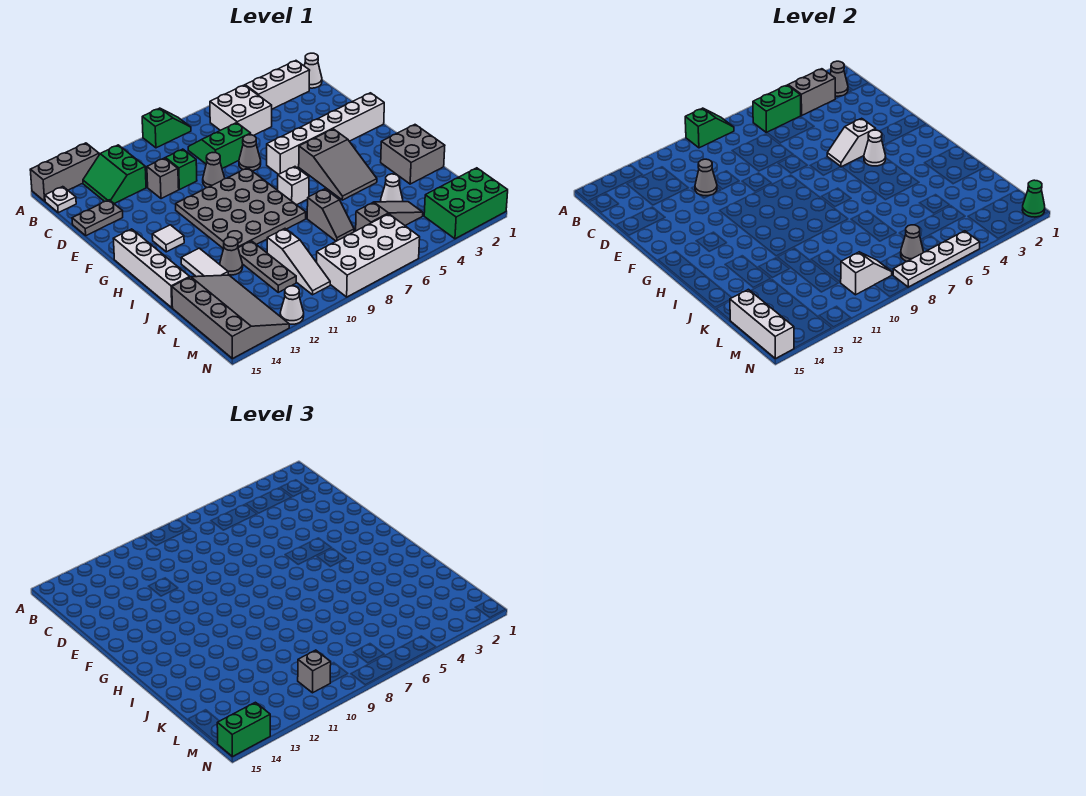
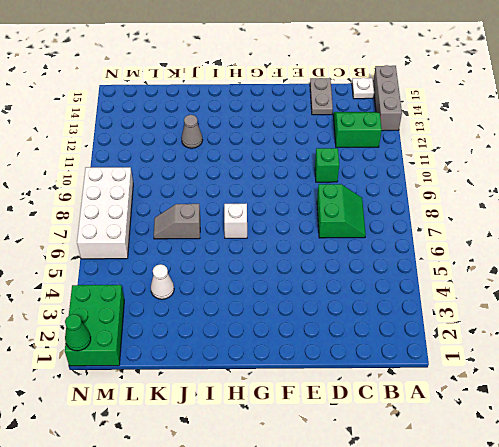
none -> green 1x2 slope [142,108,191,148]
none -> white 1x1 cone [304,53,322,88]
none -> white 1x3 brick [245,61,310,109]
none -> white 2x2 brick [210,85,272,136]

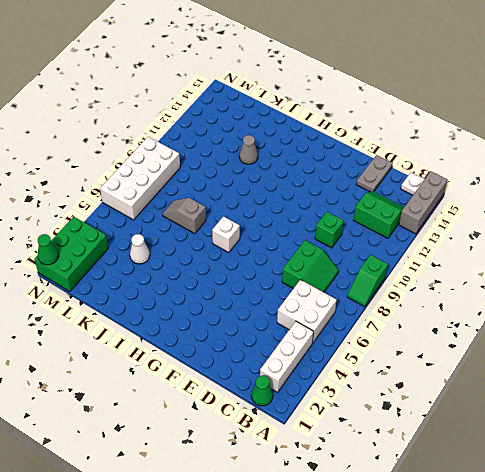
green 1x1 cone [251,376,273,406] -> white 1x1 cone [304,53,322,88]
none -> grey 1x1 brick [147,158,179,199]
none -> grey 1x1 cone [239,135,261,171]
none -> grey 1x1 cone [203,153,225,188]
none -> white 1x6 brick [267,93,384,174]

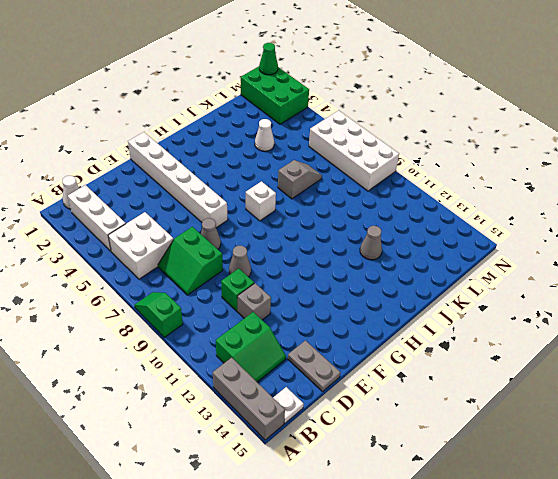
none -> grey 4x4 plate [176,168,306,249]
none -> grey 2x3 slope [299,129,377,200]
none -> white 1x1 tile [152,225,184,252]
none -> white 1x4 brick [113,229,189,308]

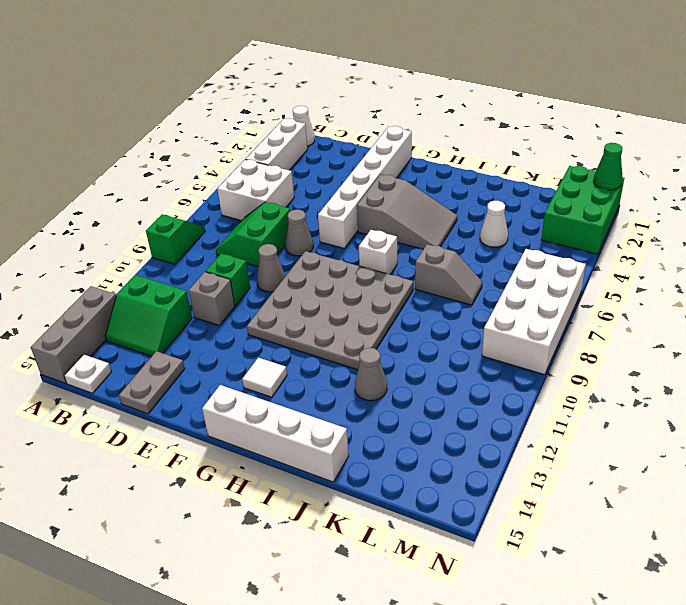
none -> grey 2x2 brick [381,125,445,184]
none -> white 1x2 tile [181,248,228,277]
none -> grey 1x3 plate [238,241,296,292]
none -> white 1x3 slope [267,229,330,295]

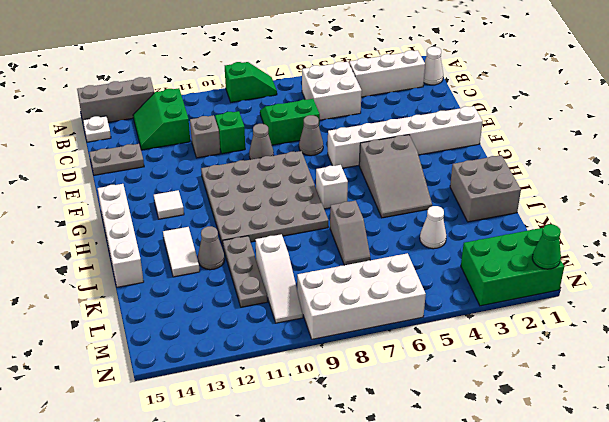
none -> grey 3x4 slope [172,275,289,359]
none -> grey 1x3 slope [356,202,423,231]
none -> white 1x1 cone [280,286,304,324]
none -> green 1x2 slope [685,108,734,148]

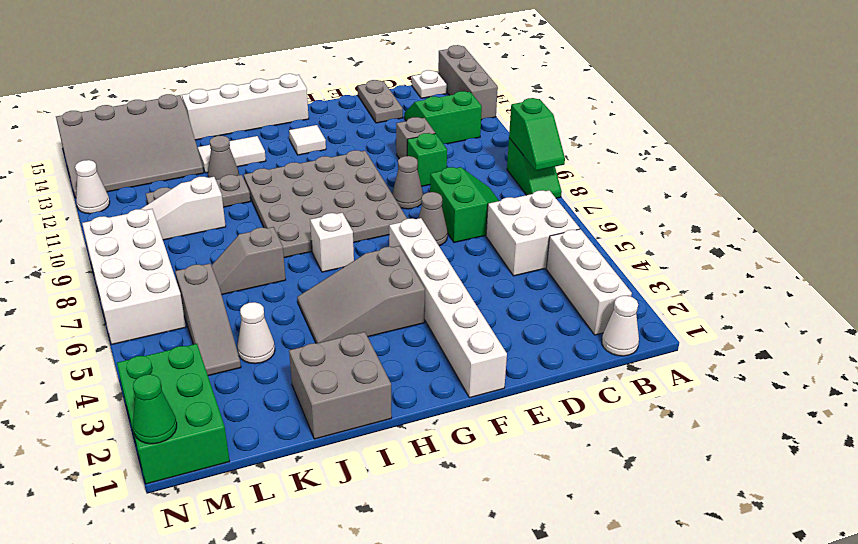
none -> grey 1x1 cone [830,61,848,96]
none -> grey 1x2 brick [788,69,835,115]
none -> green 1x2 brick [753,85,801,133]
none -> grey 1x1 cone [695,159,717,196]

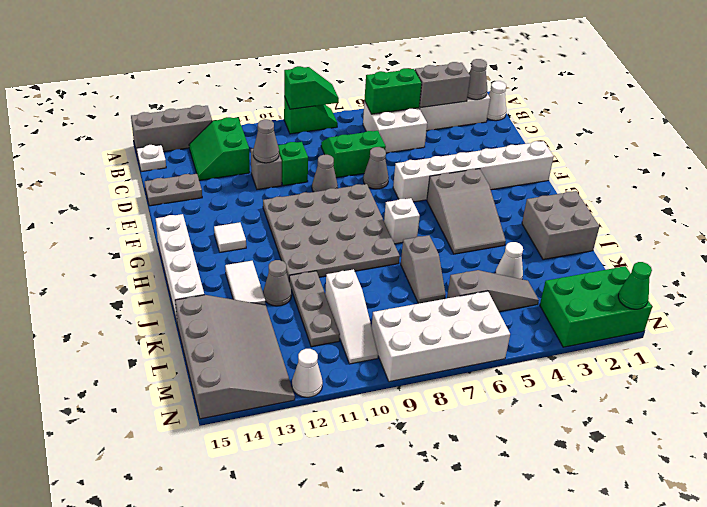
none -> white 1x2 slope [827,118,876,167]
none -> white 1x1 cone [864,130,886,166]
none -> white 1x3 brick [730,289,794,359]
none -> grey 1x1 cone [901,225,923,261]

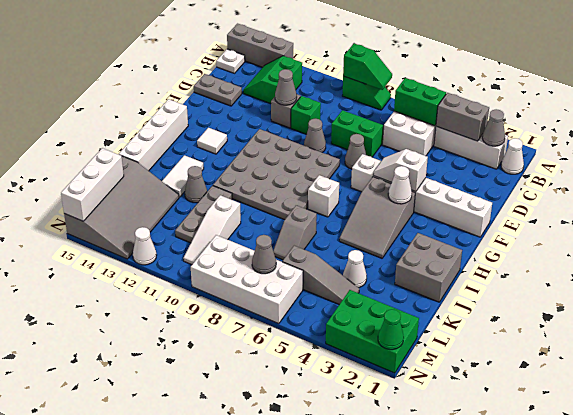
none -> white 1x2 slope [841,252,892,295]
none -> white 1x4 plate [893,231,980,287]
none -> grey 1x1 brick [298,650,331,693]
none -> green 1x2 brick [217,702,270,757]

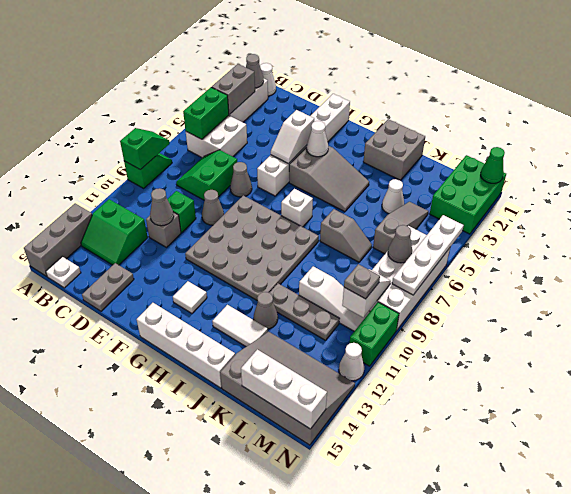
grey 1x1 plate [344,264,380,299] -> grey 1x1 brick [298,650,331,693]
green 1x2 brick [350,302,399,366] -> green 1x2 brick moved to [217,702,270,757]

